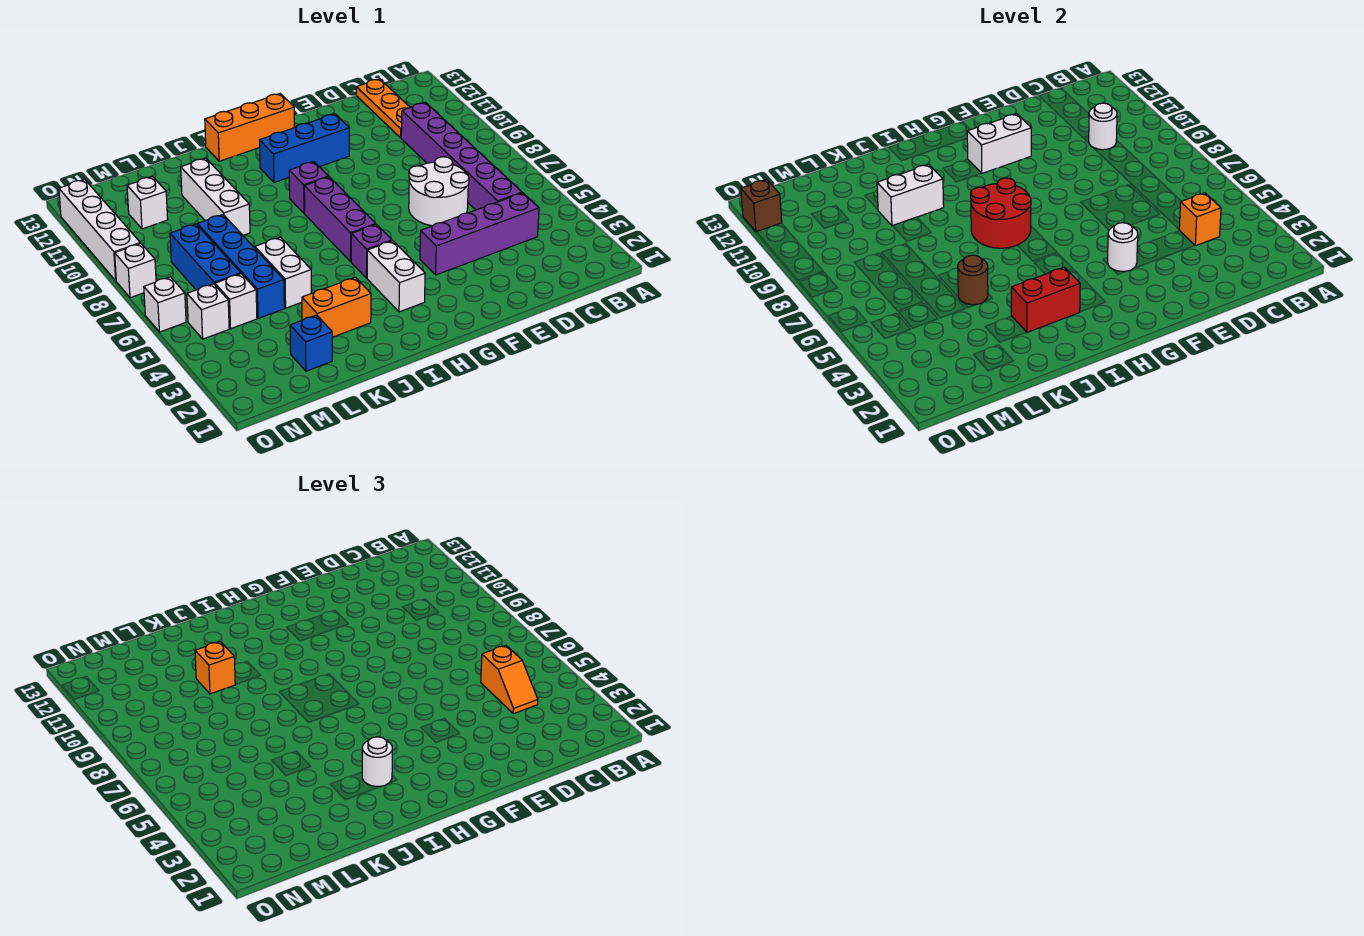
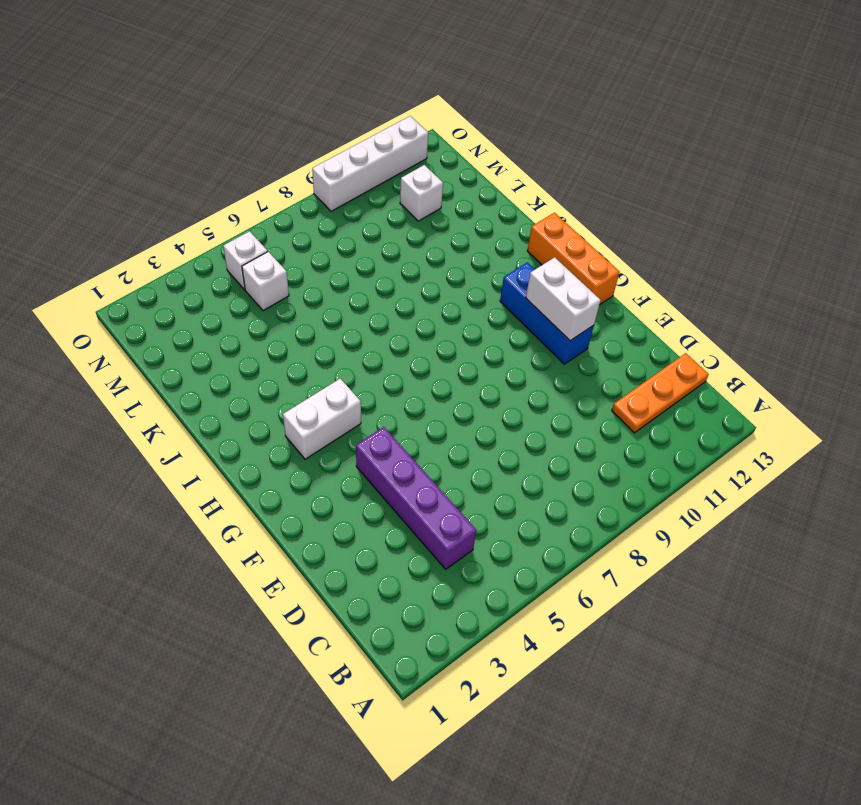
none -> purple 1x6 brick [401,102,522,210]
none -> white 2x2 round brick [409,157,469,226]
none -> purple 1x1 brick [351,224,392,278]
none -> purple 1x3 brick [304,177,376,262]

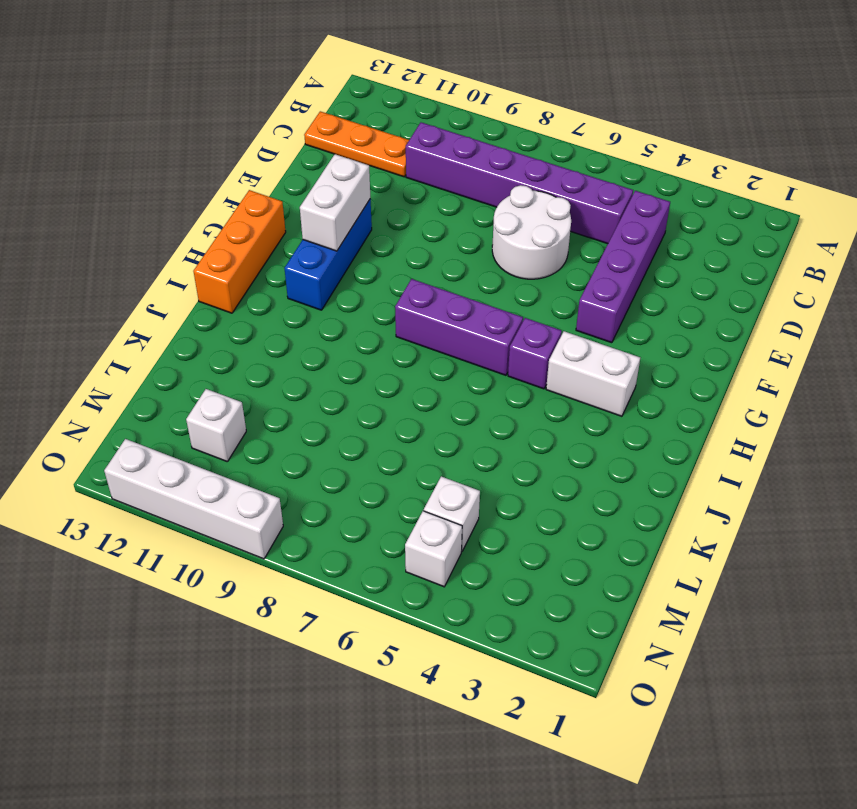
none -> purple 1x1 brick [289,162,329,213]
none -> orange 1x2 brick [302,277,371,337]
none -> white 1x2 brick [255,237,311,308]
none -> white 1x3 brick [181,158,250,235]

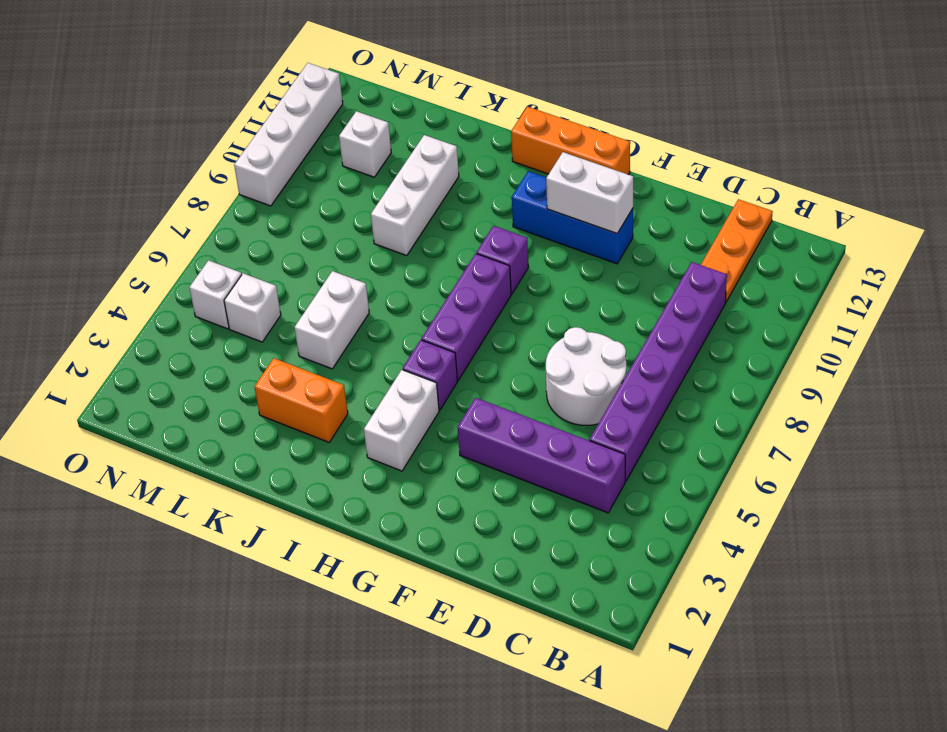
none -> blue 1x1 brick [290,315,332,371]
none -> blue 1x4 brick [197,215,284,318]
none -> blue 1x3 brick [170,224,241,290]
none -> white 1x1 brick [144,277,186,332]

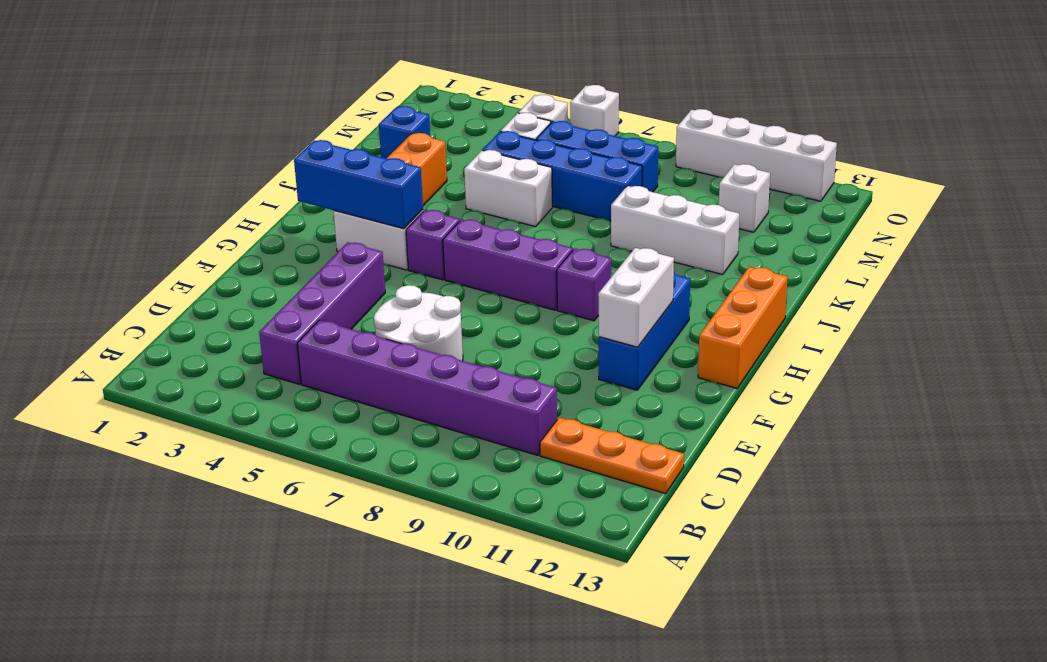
blue 1x3 brick [294,140,423,229] -> none
none -> white 1x1 brick [115,243,156,298]
none -> orange 1x1 brick [1179,193,1221,246]
none -> white 1x1 round brick [1089,103,1117,150]
none -> white 1x1 round brick [1108,223,1138,272]

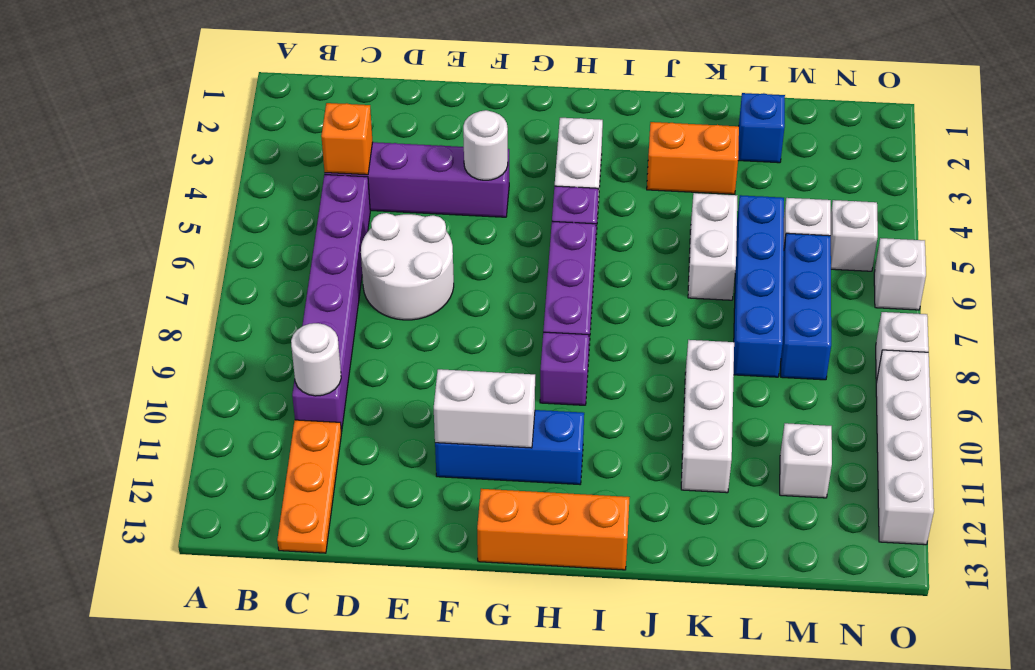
none -> red 2x2 round brick [971,178,1031,248]
none -> red 1x2 brick [1011,267,1080,332]
none -> white 1x2 brick [877,164,944,226]
none -> brown 1x1 round brick [958,255,988,305]

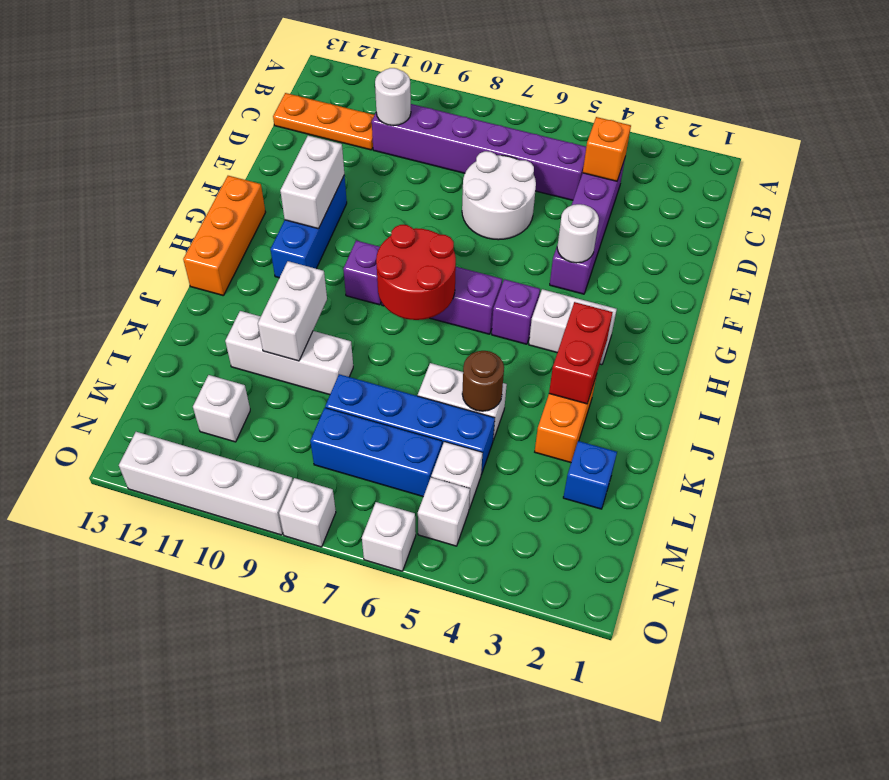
none -> brown 1x1 brick [741,179,782,232]
none -> orange 1x2 slope [481,645,538,714]
none -> white 1x1 round brick [362,737,392,786]
none -> orange 1x1 brick [195,642,236,694]

